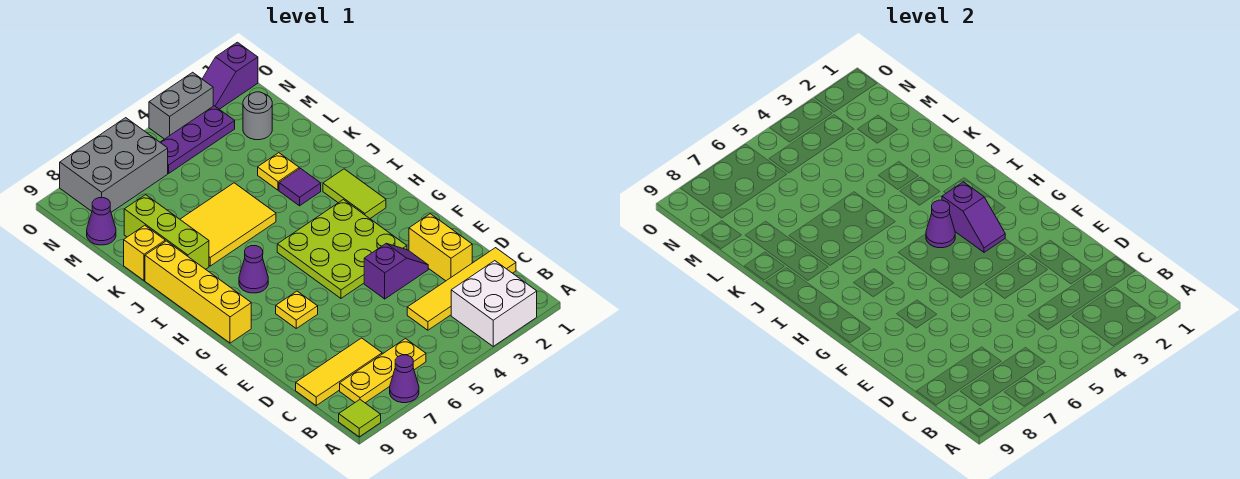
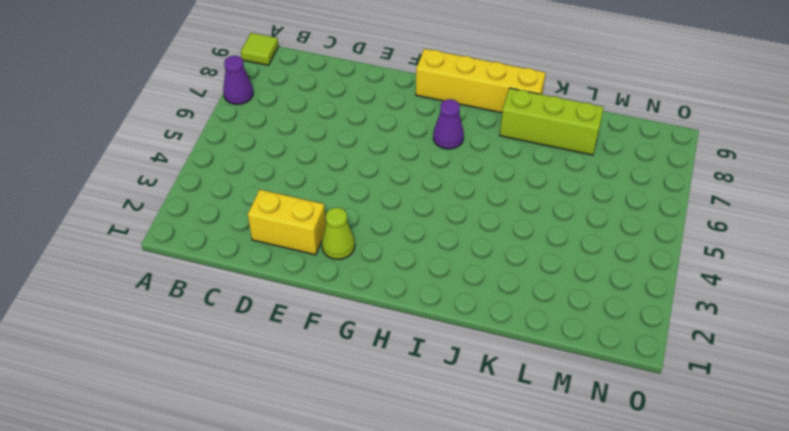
lime 1x1 cone [322,208,355,259] -> none
none -> white 2x2 brick [451,261,537,346]
none -> yellow 1x3 plate [340,339,426,403]
none -> yellow 1x4 tile [407,248,516,330]

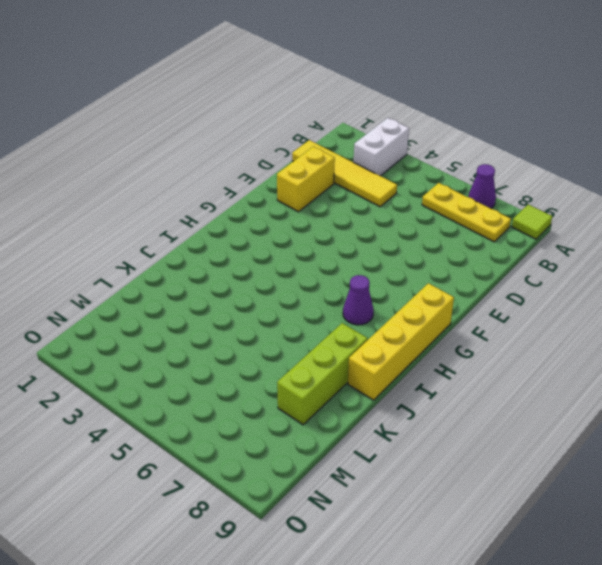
white 1x2 brick [354,118,409,176] -> white 2x2 brick [451,261,537,346]
none -> yellow 1x3 tile [296,338,382,405]
none -> purple 1x2 slope [364,244,428,299]
none -> lime 3x3 plate [277,200,407,298]

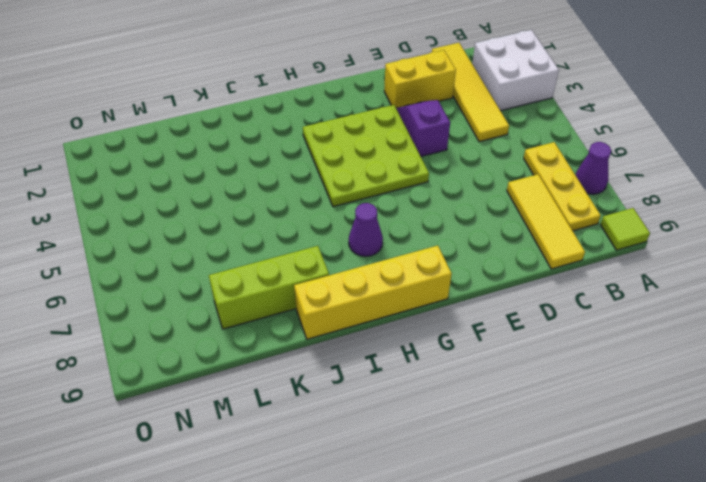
none -> yellow 1x1 plate [276,291,318,328]
none -> lime 1x2 tile [323,169,386,218]
none -> purple 1x1 tile [279,168,321,206]

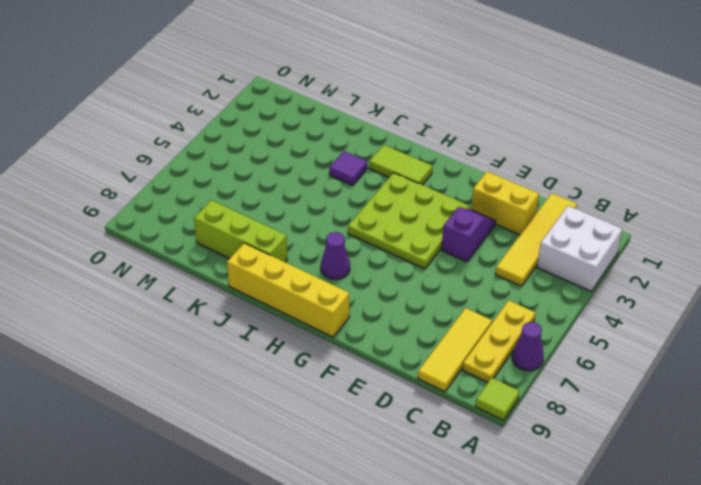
none -> yellow 1x1 plate [276,291,318,328]
none -> yellow 2x3 tile [180,183,276,266]
none -> yellow 1x1 plate [258,153,299,190]

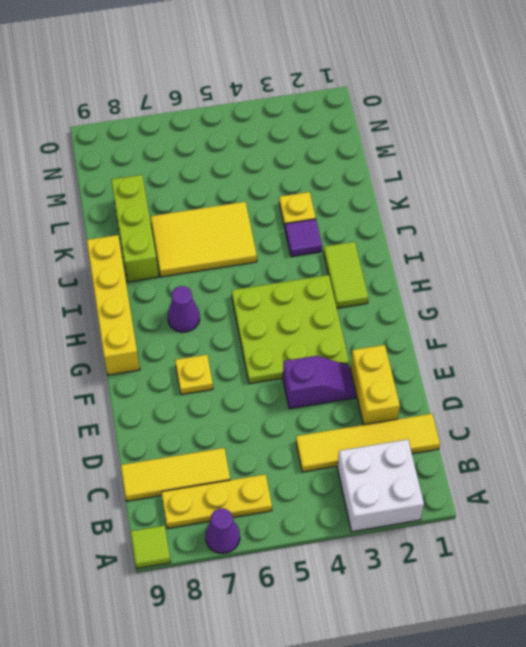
none -> yellow 1x1 brick [124,225,165,280]
none -> grey 1x1 round brick [243,92,272,140]
none -> purple 1x1 cone [87,198,116,245]

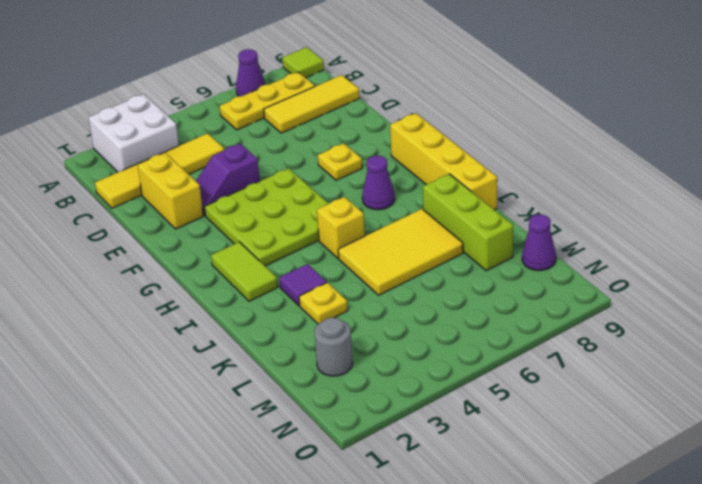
yellow 1x1 brick [317,197,365,258] -> yellow 1x1 brick moved to [124,225,165,280]
none -> purple 1x3 plate [160,106,235,173]
none -> grey 2x3 brick [60,118,168,212]
none -> purple 1x2 slope [203,42,258,109]

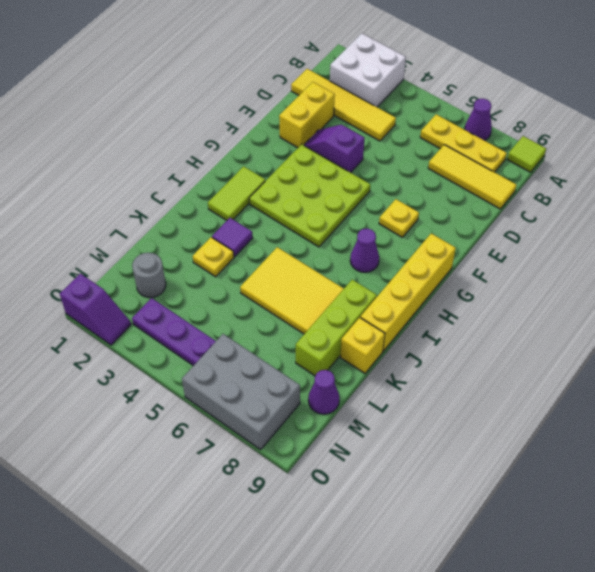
none -> grey 1x2 brick [149,72,213,139]
none -> purple 1x2 slope [942,182,1005,252]
none -> purple 1x1 cone [926,200,955,248]

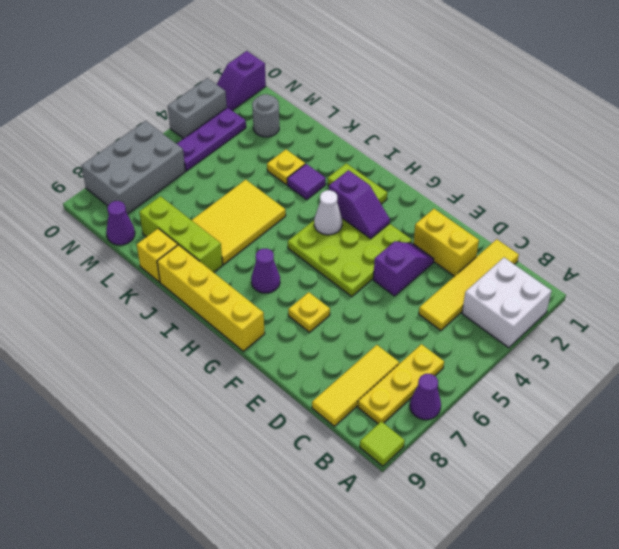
white 1x1 cone [314,190,342,235] -> purple 1x1 cone [926,200,955,248]

